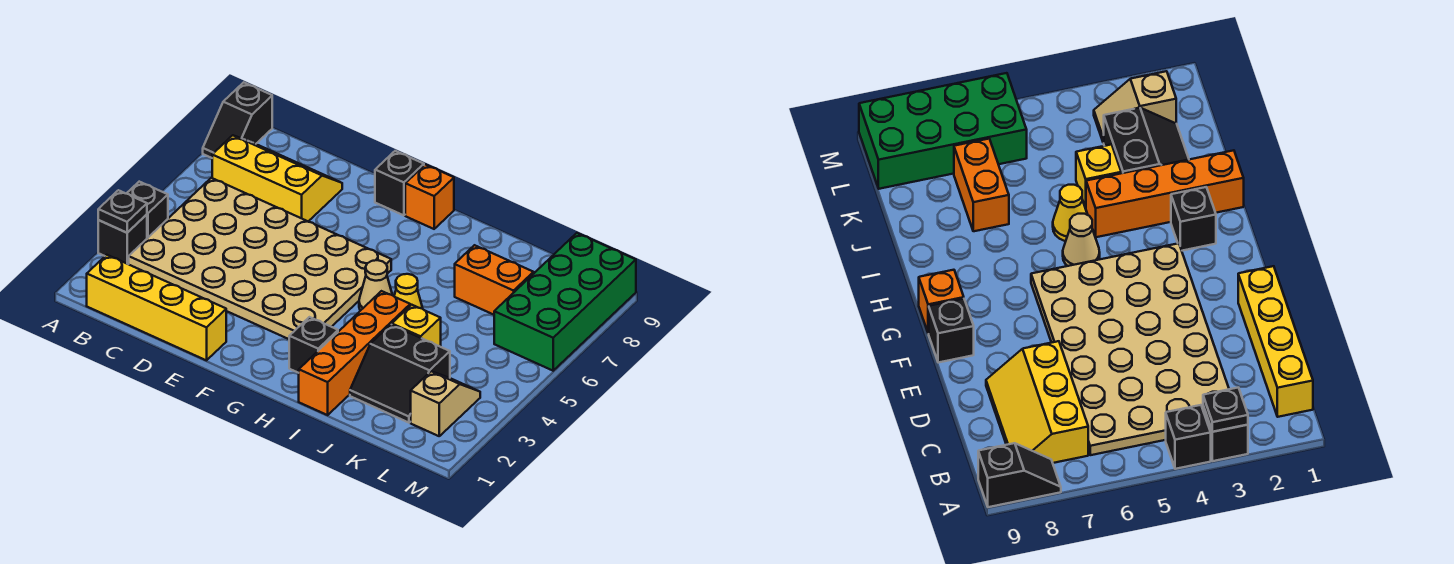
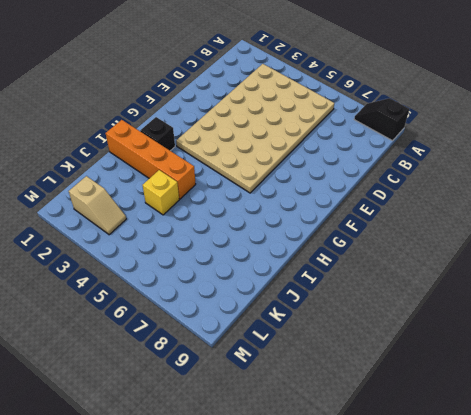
none -> black 1x1 brick [98,214,147,264]
none -> black 1x1 brick [126,182,168,238]
none -> yellow 1x4 brick [87,255,226,360]

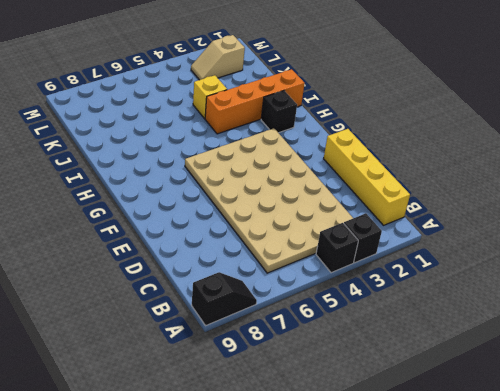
none -> yellow 2x3 slope [212,135,342,221]
none -> black 1x1 brick [375,151,424,215]
none -> orange 1x1 brick [405,165,454,229]

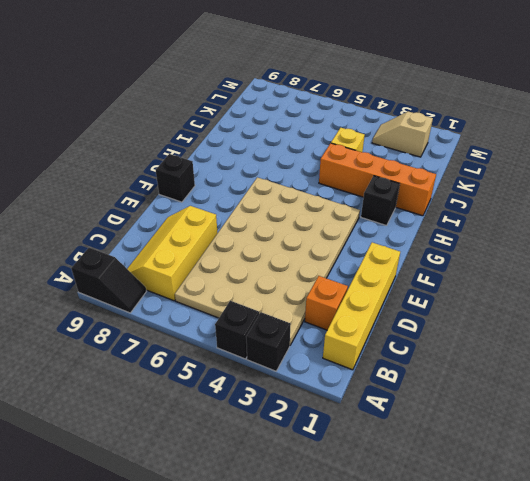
orange 1x1 brick [305,276,348,330] -> orange 1x1 brick moved to [405,165,454,229]
none -> tan 1x1 cone [359,260,392,311]
none -> yellow 1x1 cone [394,274,423,309]
none -> black 2x2 slope [350,325,450,423]

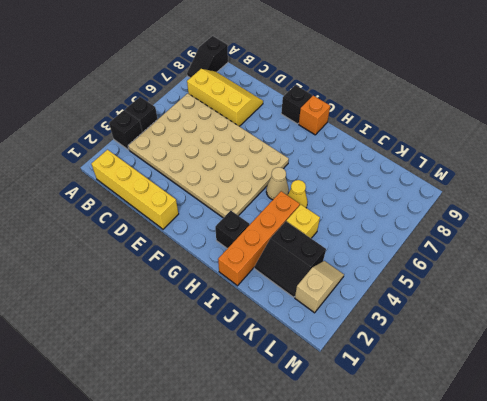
none -> orange 1x2 brick [455,245,534,315]
none -> green 2x4 brick [494,233,636,371]
none -> black 1x1 plate [98,190,147,233]

